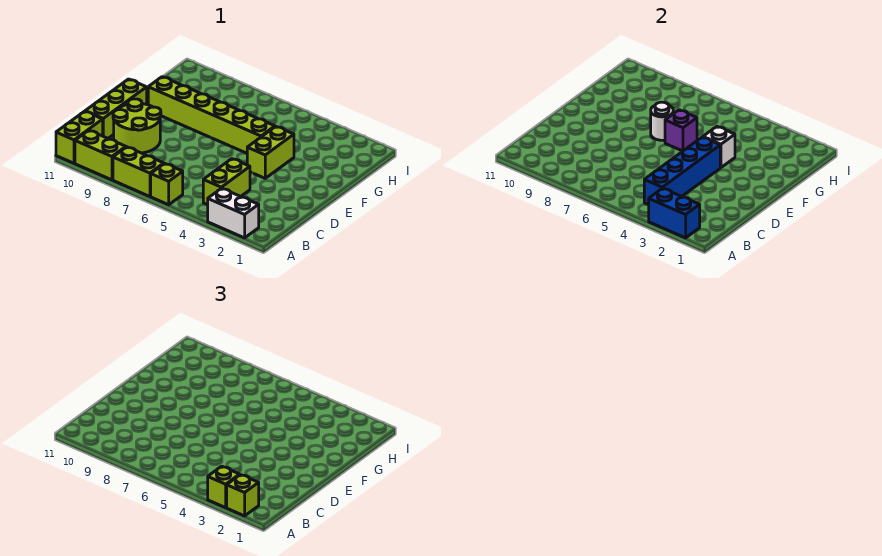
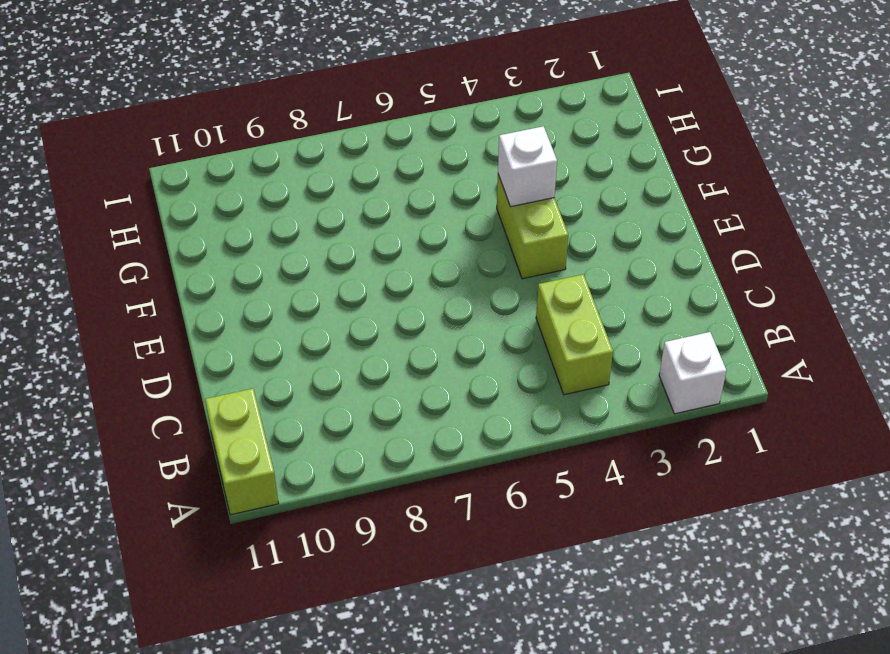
white 1x1 brick [659,332,726,414] -> white 1x2 brick [208,188,259,238]
none -> lime 1x1 brick [151,163,183,205]
none -> lime 1x2 brick [113,147,164,196]
none -> lime 1x2 brick [75,130,126,180]

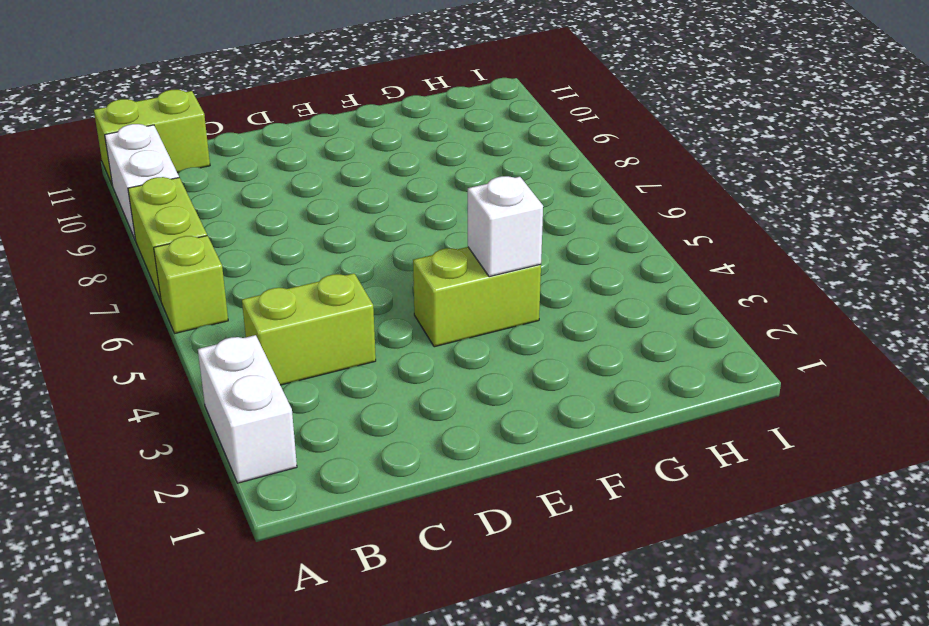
white 1x2 brick [105,124,179,239] -> lime 1x2 brick [75,130,126,180]
none -> lime 2x2 round brick [113,99,161,153]
none -> lime 1x3 brick [85,79,147,138]
none -> lime 1x6 brick [148,77,275,153]

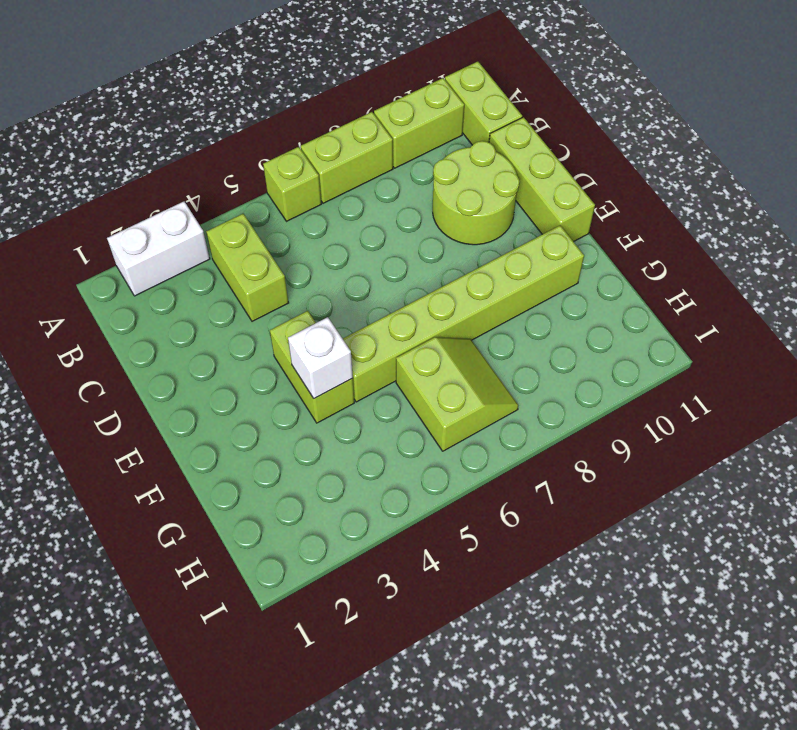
lime 2x2 slope [396,337,518,451] -> none
none -> blue 1x2 brick [649,188,700,238]
none -> blue 1x4 brick [644,137,720,205]
none -> purple 1x1 brick [665,110,697,151]

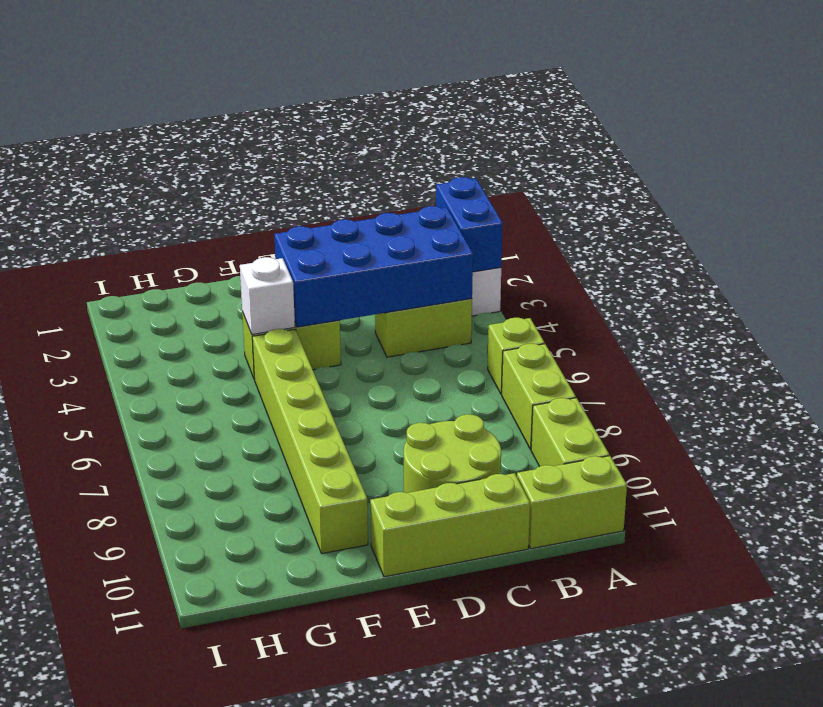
blue 2x4 brick [274,206,473,327] -> blue 1x4 brick [644,137,720,205]
none -> purple 1x1 brick [665,110,697,151]
none -> white 1x1 round brick [651,102,673,140]
none -> lime 1x1 brick [227,475,259,516]

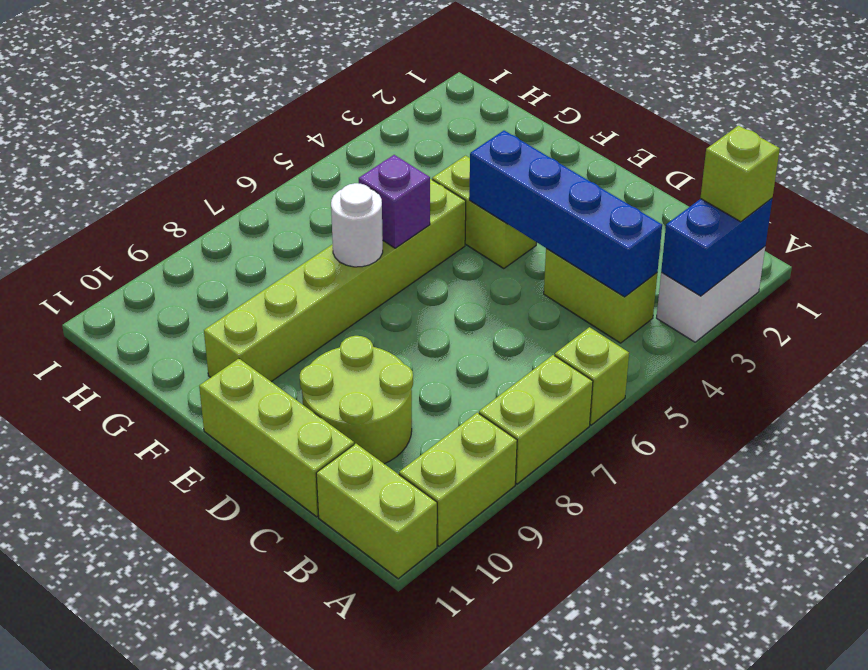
none -> white 1x1 brick [703,127,735,168]
none -> lime 1x1 brick [208,466,240,508]

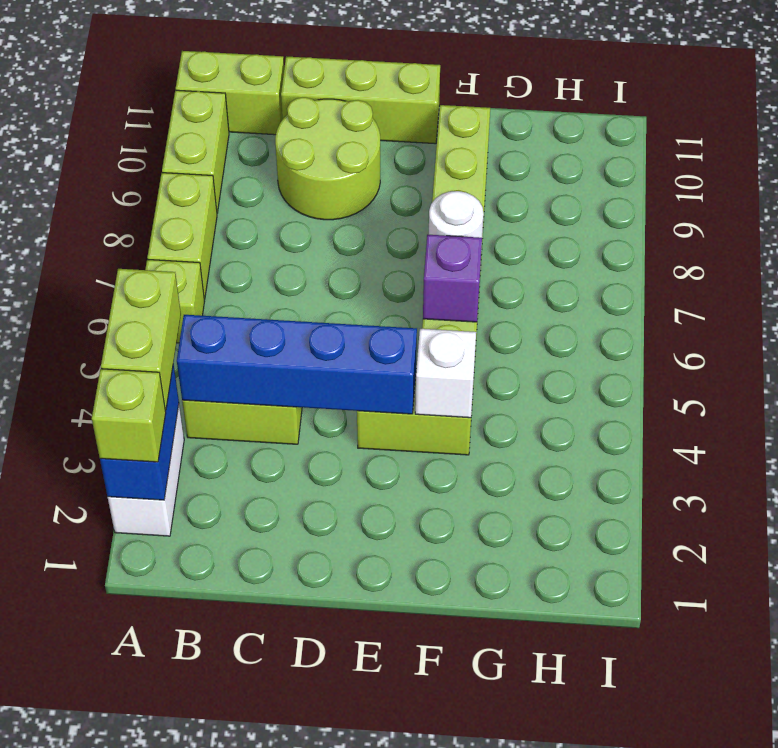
lime 1x2 brick [101,269,181,410] -> lime 1x1 brick [208,466,240,508]

